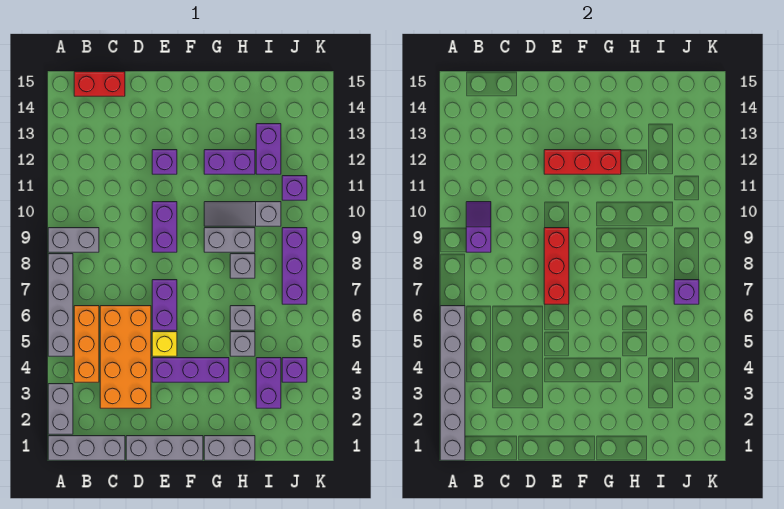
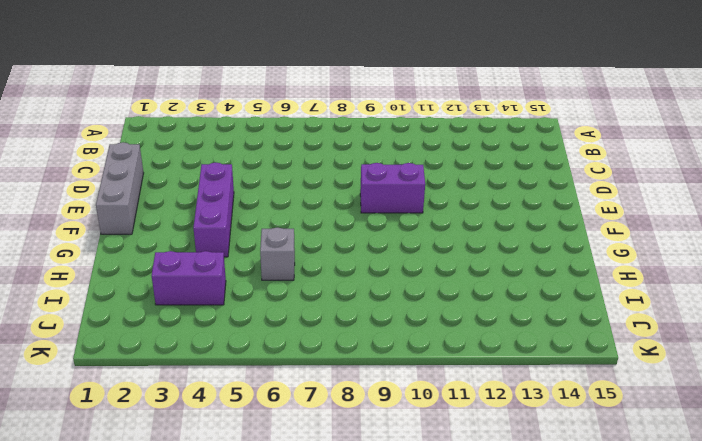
none -> grey 1x3 brick [48,436,125,460]
none -> grey 1x2 brick [48,384,73,434]
none -> grey 1x4 brick [48,254,73,356]
none -> grey 1x2 brick [48,228,99,252]

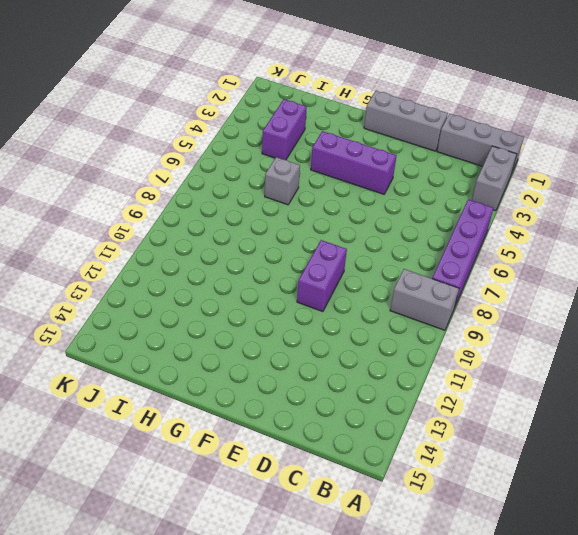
purple 1x4 brick [432,200,493,306] -> grey 1x4 brick [48,254,73,356]
none -> orange 1x3 brick [74,306,99,382]
none -> red 1x2 brick [74,72,125,96]
none -> orange 2x4 brick [100,306,151,408]
none -> yellow 1x1 brick [152,332,177,356]

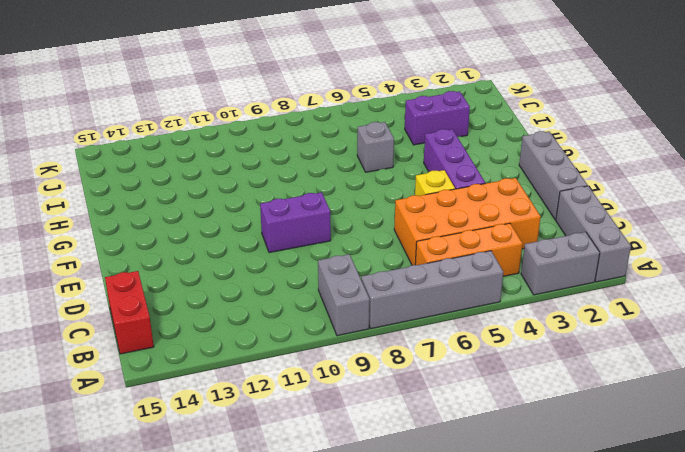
none -> purple 1x2 brick [152,280,177,330]
none -> purple 1x1 brick [152,150,177,174]
none -> grey 1x2 brick [204,436,255,460]
none -> grey 1x2 brick [204,228,255,252]

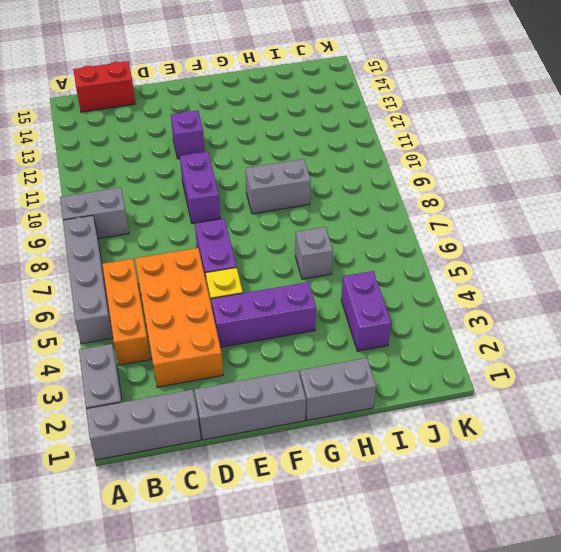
none -> grey 1x3 slope [204,202,281,226]
none -> purple 1x2 brick [204,150,255,174]
none -> grey 1x1 brick [230,332,255,356]
none -> grey 1x1 brick [230,254,255,278]

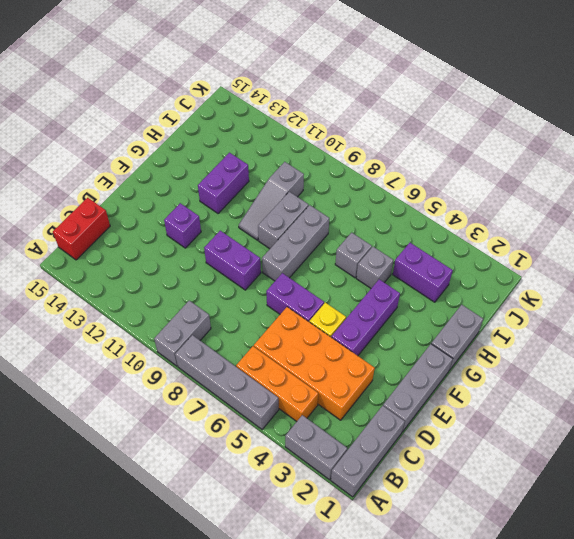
grey 1x3 brick [262,205,329,281] -> grey 1x1 brick [230,254,255,278]
none -> purple 1x2 brick [256,124,281,174]
none -> purple 1x1 brick [282,358,307,382]
none -> purple 1x3 brick [282,228,307,304]
none -> purple 1x1 brick [282,176,307,200]

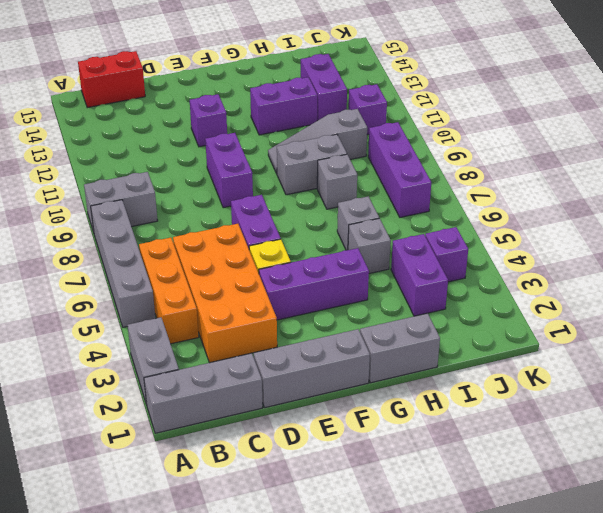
none -> grey 1x6 brick [440,306,465,460]
none -> purple 1x2 slope [466,202,491,252]
none -> red 1x3 brick [544,228,569,304]
none -> red 1x3 brick [544,150,621,174]

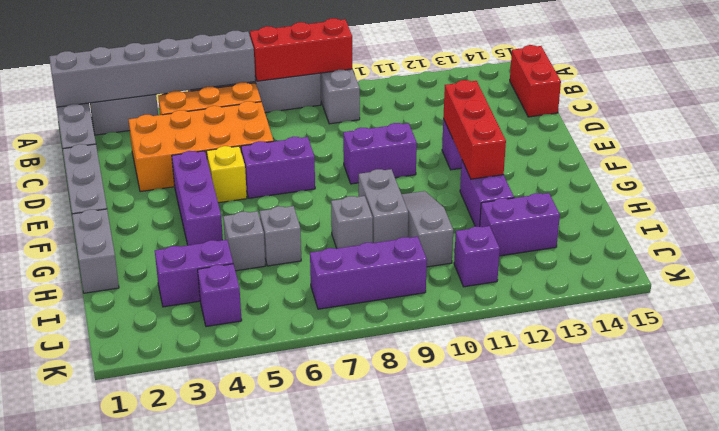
red 1x3 brick [250,18,352,81] -> red 1x3 brick moved to [544,228,569,304]
none -> purple 1x2 slope [466,202,491,252]
none -> purple 1x1 brick [674,280,699,304]

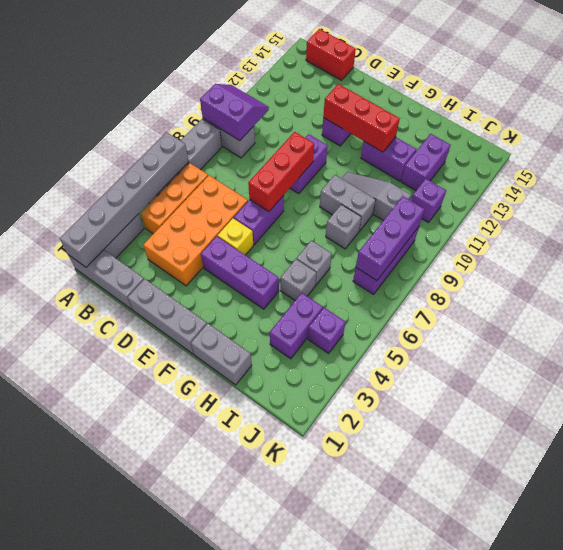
purple 2x2 slope [200,84,269,141] -> purple 1x2 slope [466,202,491,252]
purple 1x3 brick [356,196,424,280] -> purple 1x1 brick [674,280,699,304]

